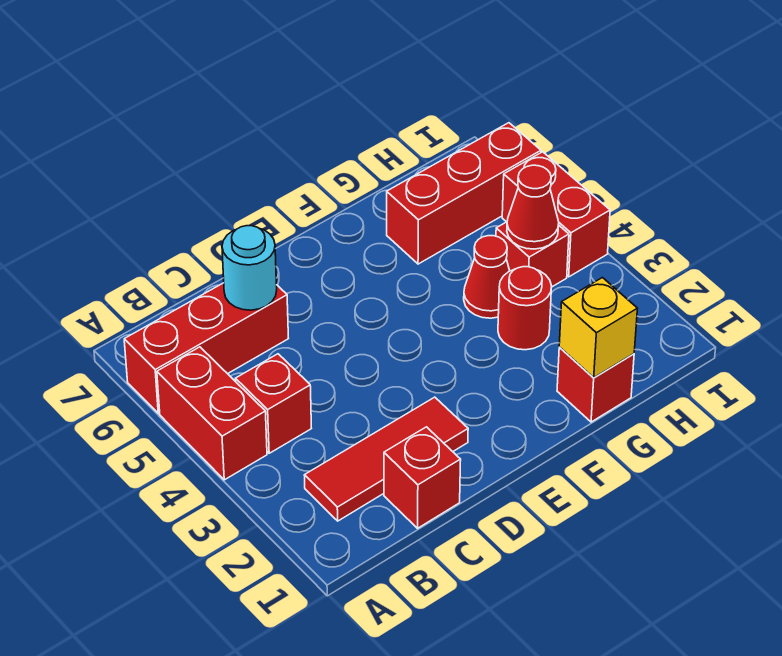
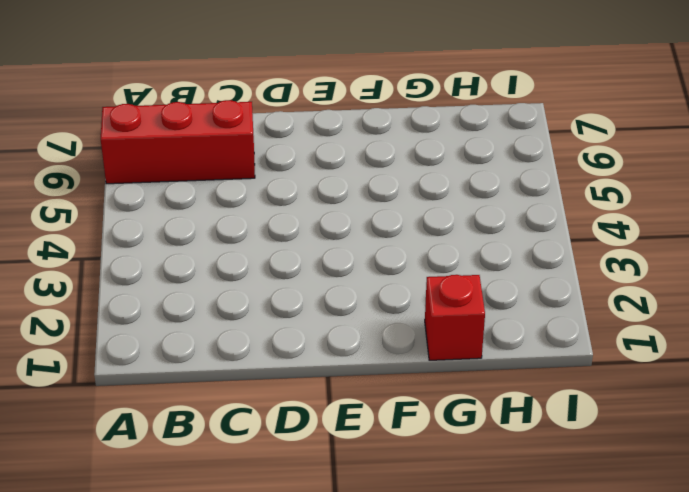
none -> red 1x2 brick [157,347,267,480]
none -> red 1x3 tile [304,397,468,521]
none -> red 1x1 brick [235,354,311,453]

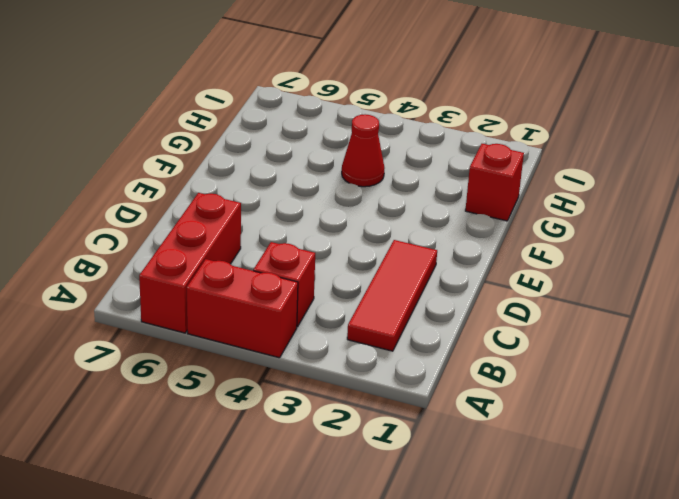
none -> red 1x1 brick [384,427,461,528]
none -> red 1x1 round brick [498,267,552,350]
none -> red 1x3 brick [387,123,541,264]

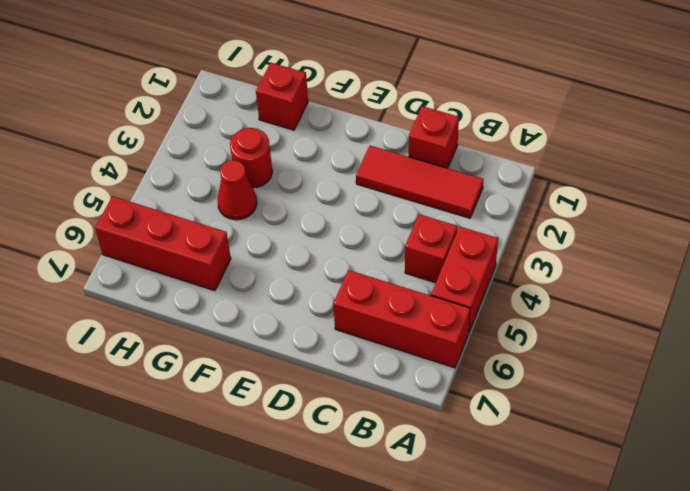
none -> red 1x1 brick [496,222,569,287]
none -> red 1x2 brick [502,152,610,277]
none -> cyan 1x1 round brick [222,226,277,310]

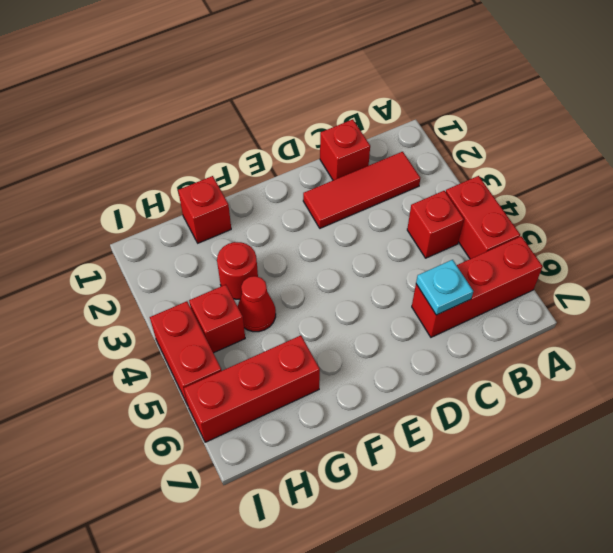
cyan 1x1 plate [416,260,473,315] -> cyan 1x1 round brick [222,226,277,310]
none -> yellow 1x1 brick [559,278,637,378]
none -> red 1x1 cone [507,165,559,249]

